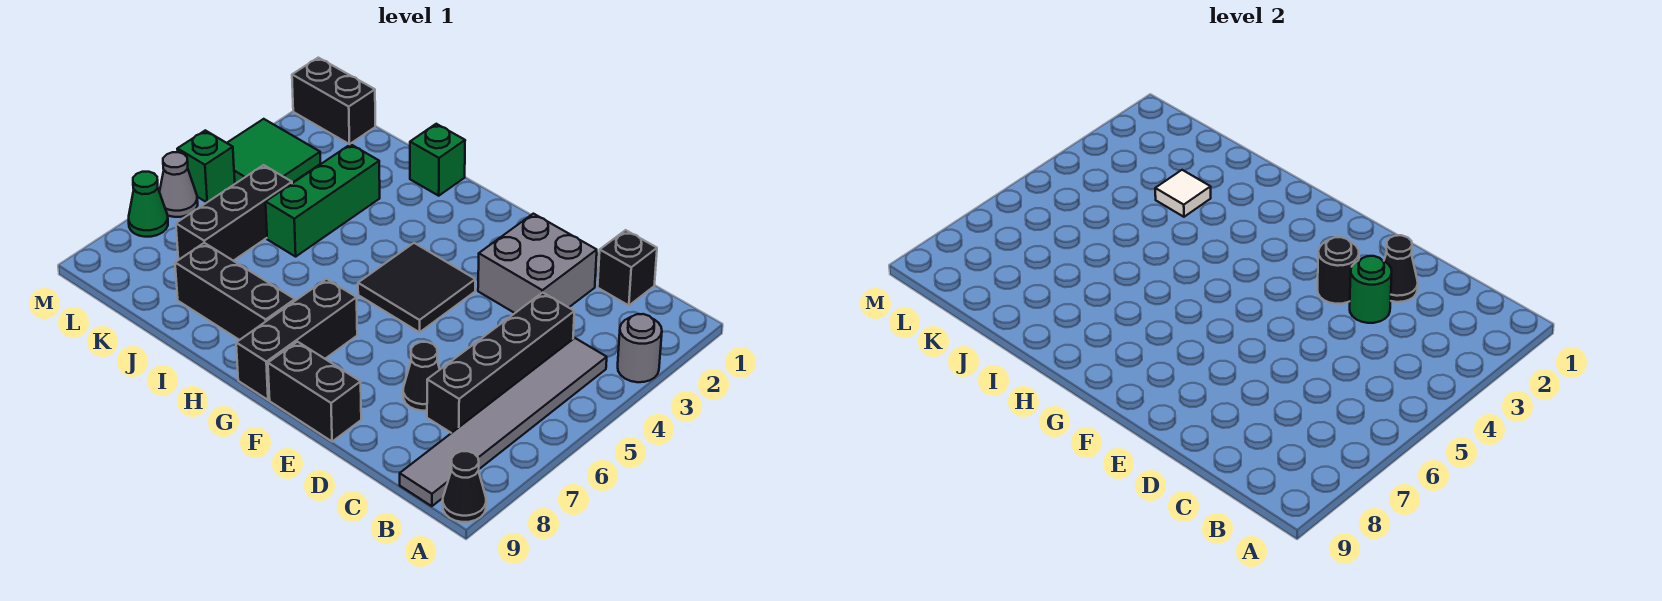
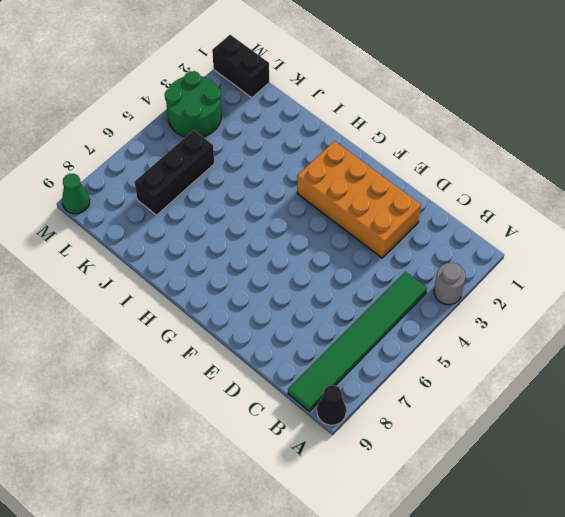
green 1x6 tile [288,272,427,411] -> grey 1x6 tile [400,338,607,506]
orange 2x4 brick [297,141,421,258] -> grey 2x2 brick [478,214,597,313]
green 2x2 round brick [165,71,221,137] -> green 2x2 tile [227,119,320,183]
green 1x1 cone [62,174,90,214] -> green 1x1 cone moved to [129,172,168,237]
none -> black 1x1 brick [598,230,657,306]
none -> black 1x4 brick [427,292,574,433]
none -> black 1x1 cone [403,342,440,411]

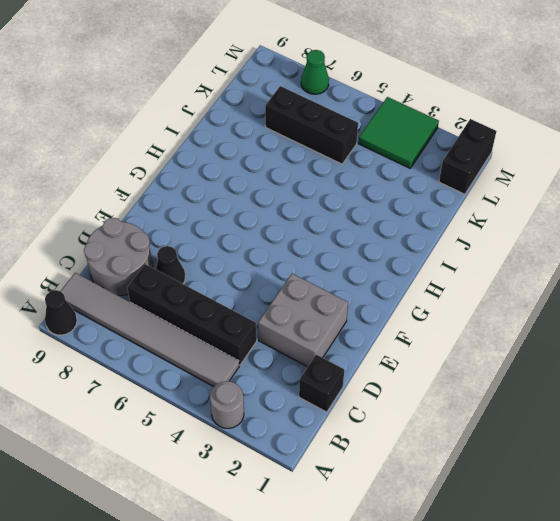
grey 2x2 round brick [84,218,153,296] -> none
none -> black 1x2 brick [268,342,361,442]
none -> black 2x2 tile [358,243,475,332]
none -> black 1x3 brick [236,279,357,400]

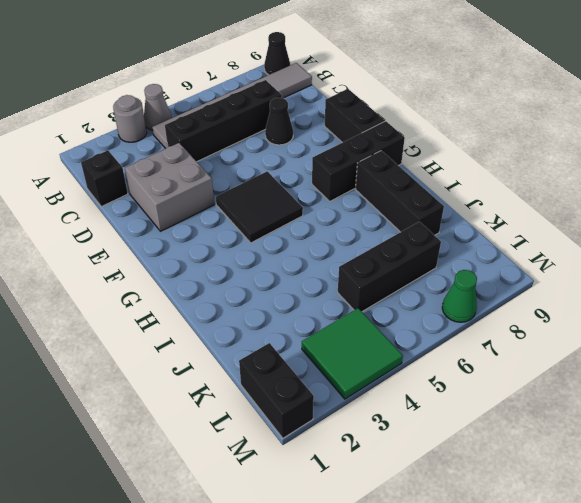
grey 1x1 cone [144,84,172,130] -> grey 1x1 cone moved to [159,152,198,217]
none -> green 1x1 brick [410,124,465,196]
none -> green 1x3 brick [266,144,380,257]
none -> green 1x1 brick [177,130,235,202]

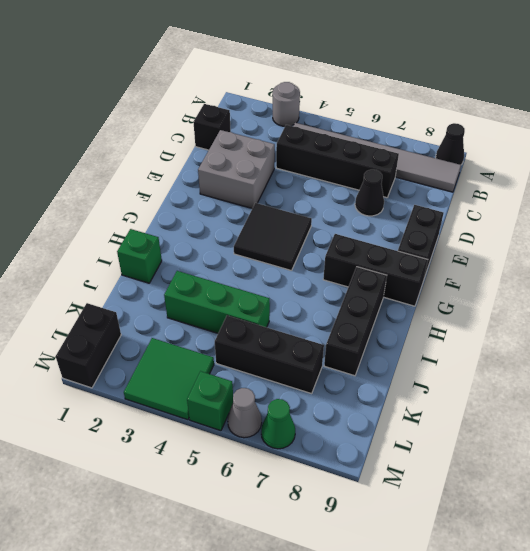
none -> black 1x1 cone [1384,235,1418,302]
none -> green 1x1 round brick [1350,256,1392,323]
none -> black 1x1 round brick [1318,237,1359,304]

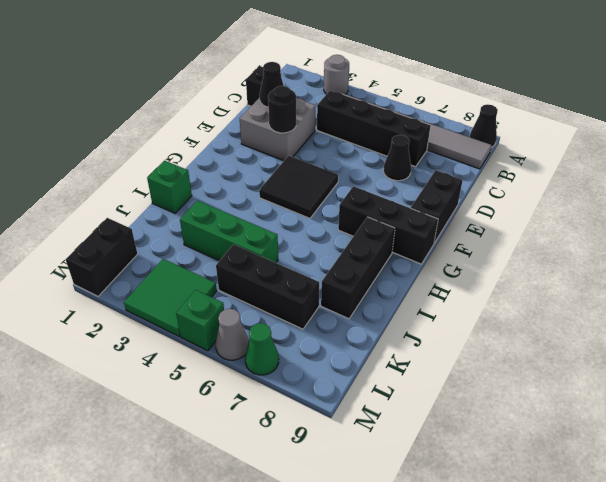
none -> green 1x1 round brick [1350,256,1392,323]
none -> white 1x1 tile [1155,170,1211,217]

